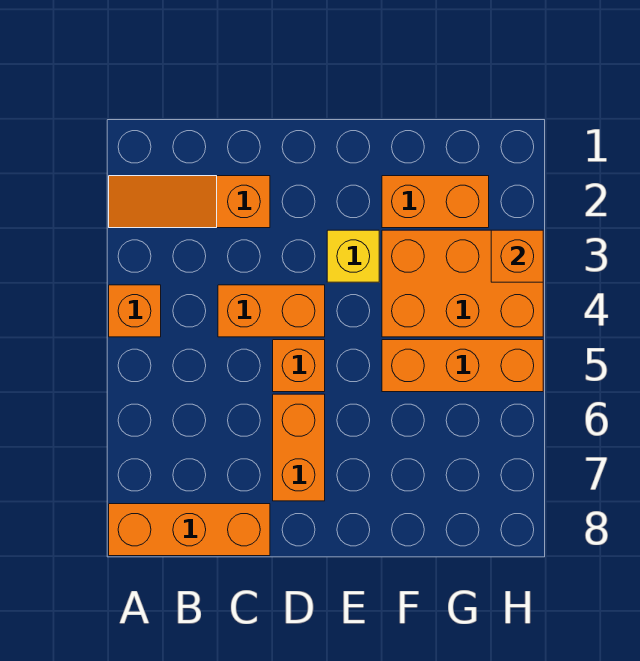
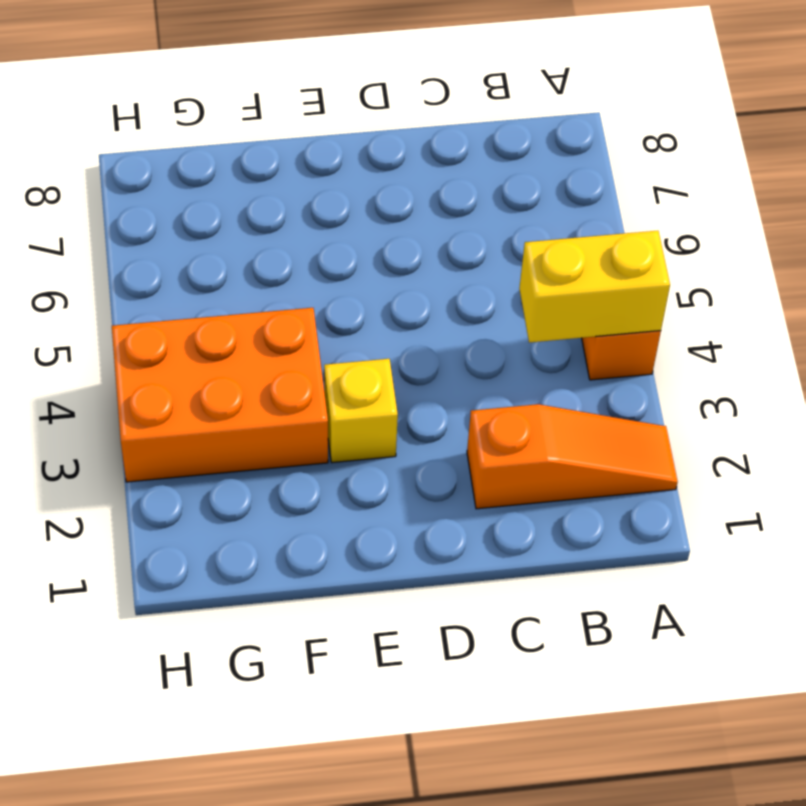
yellow 1x2 brick [519,230,670,343] -> none
none -> orange 1x3 brick [109,504,270,556]
none -> orange 1x2 brick [218,285,325,337]

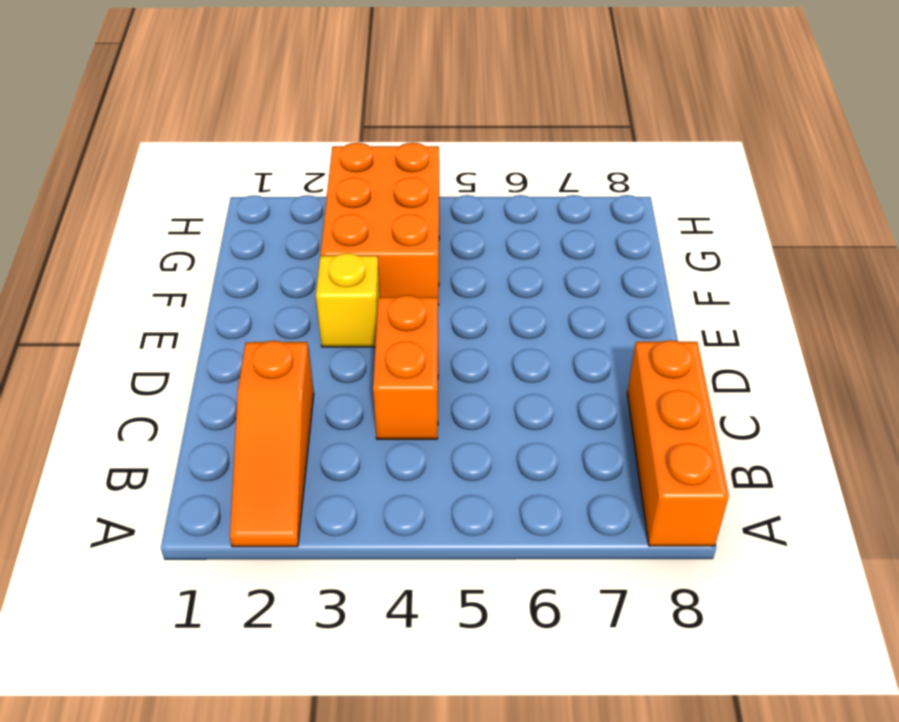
none -> orange 1x1 brick [109,285,161,337]
none -> orange 1x1 brick [273,340,325,392]

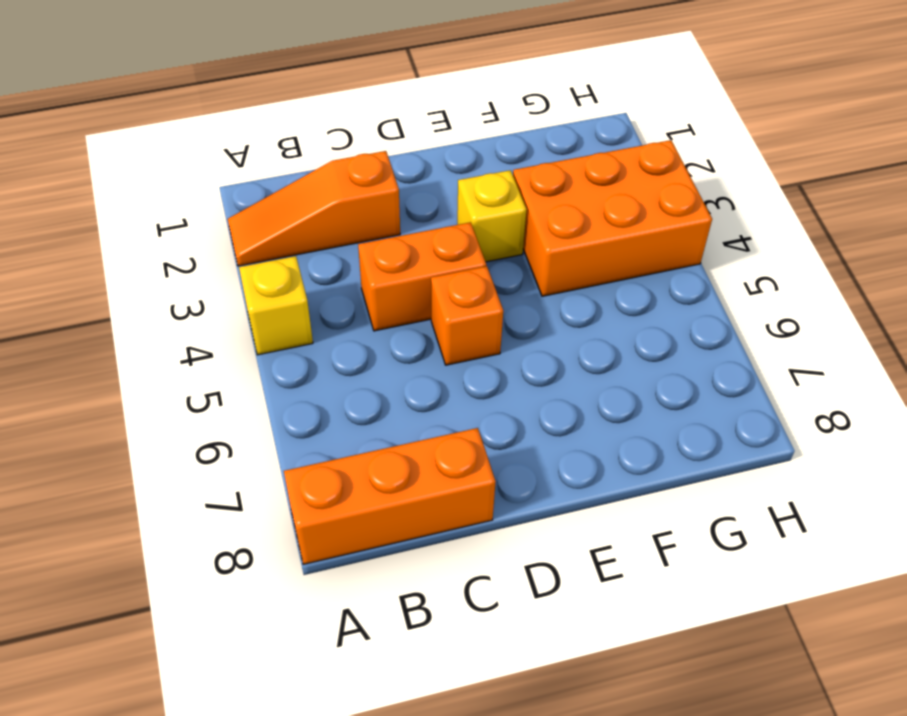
yellow 1x1 brick [239,256,313,355] -> orange 1x1 brick [109,285,161,337]
none -> orange 1x2 brick [273,394,325,501]
none -> orange 1x2 brick [382,176,489,228]

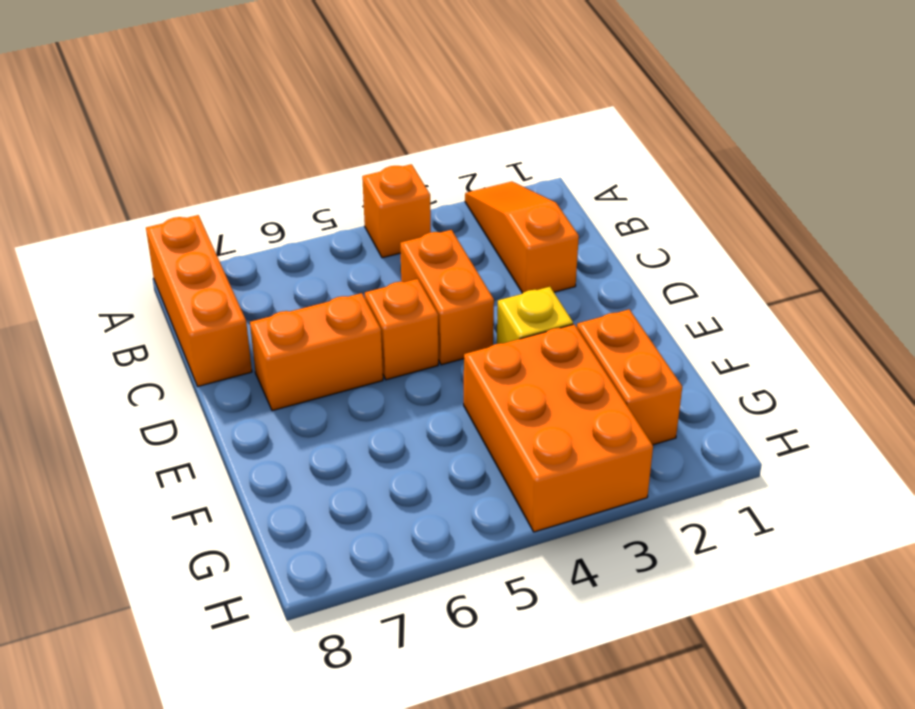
none -> orange 1x3 brick [382,340,543,392]
none -> orange 1x1 brick [491,230,543,282]

